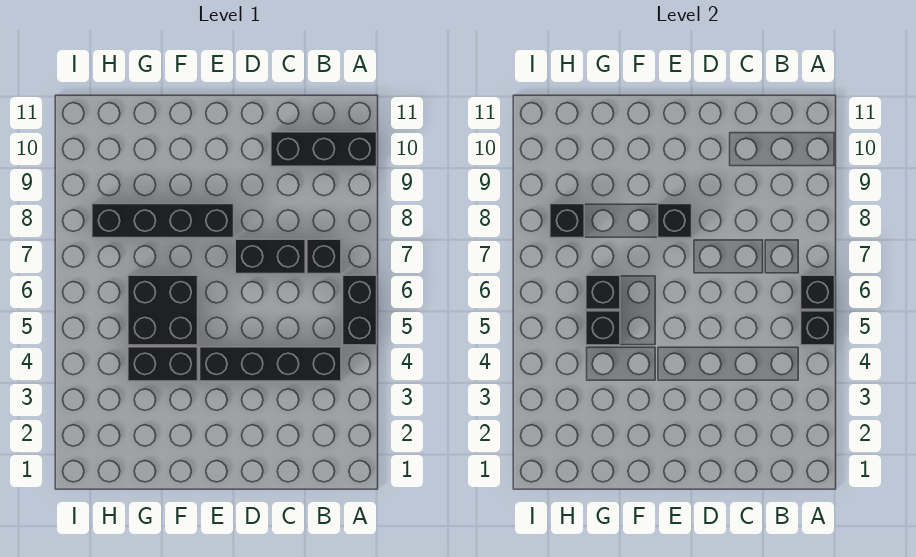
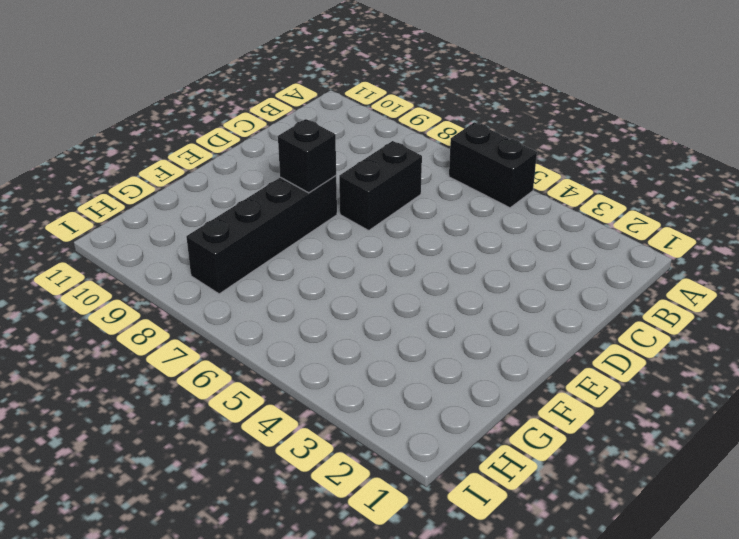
none -> black 1x3 brick [271,132,377,166]
none -> black 1x4 brick [200,347,341,381]
none -> black 1x1 brick [307,239,341,274]

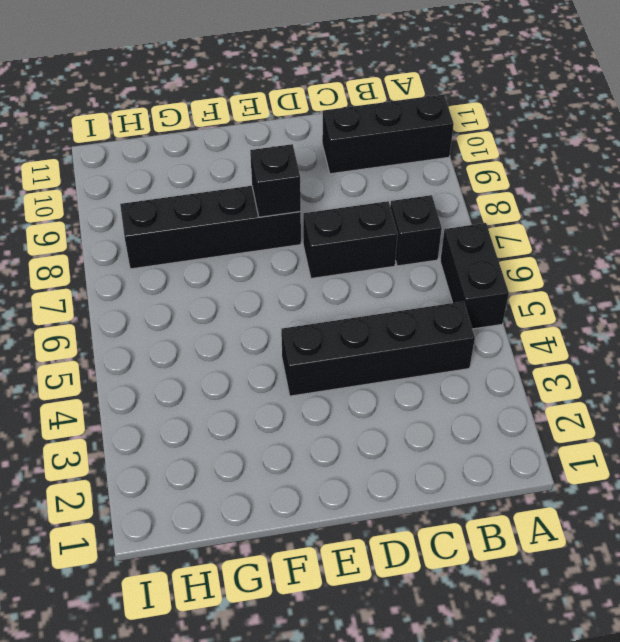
none -> black 1x2 brick [128,347,198,381]
none -> black 2x2 brick [128,275,198,345]
none -> black 1x1 brick [801,311,835,345]

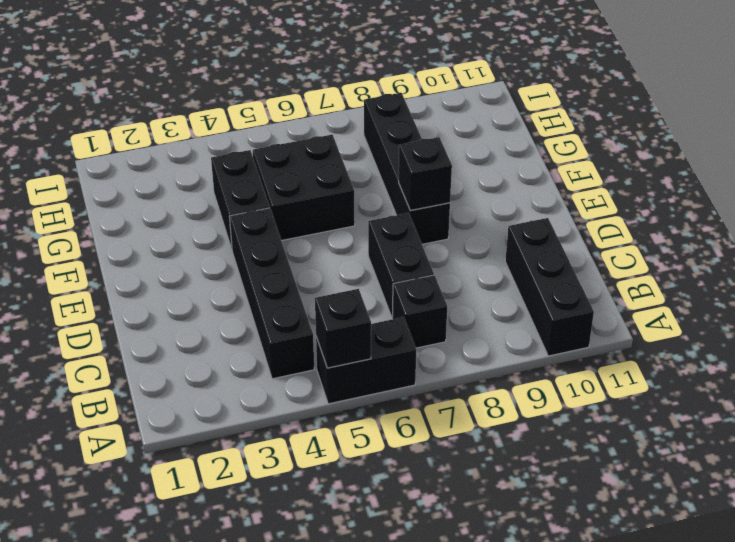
none -> black 1x1 brick [801,275,835,309]
none -> black 1x1 brick [586,311,620,345]
none -> black 1x1 brick [586,275,620,309]

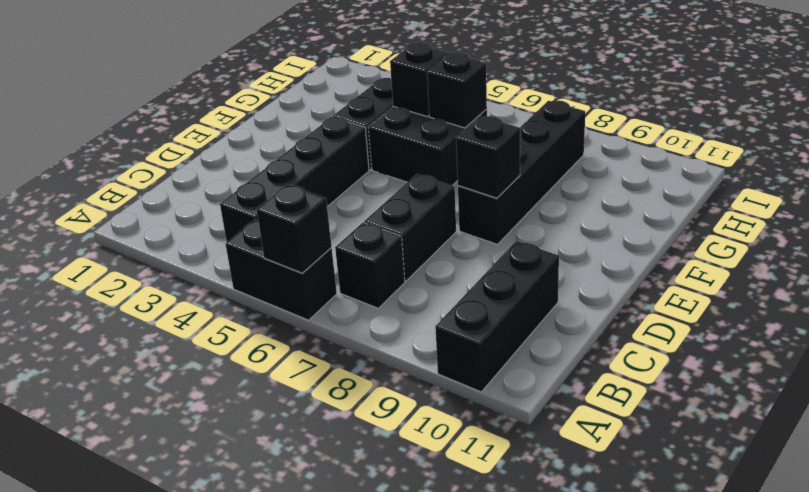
none -> black 1x1 brick [801,311,835,345]
none -> black 1x1 brick [550,204,584,238]

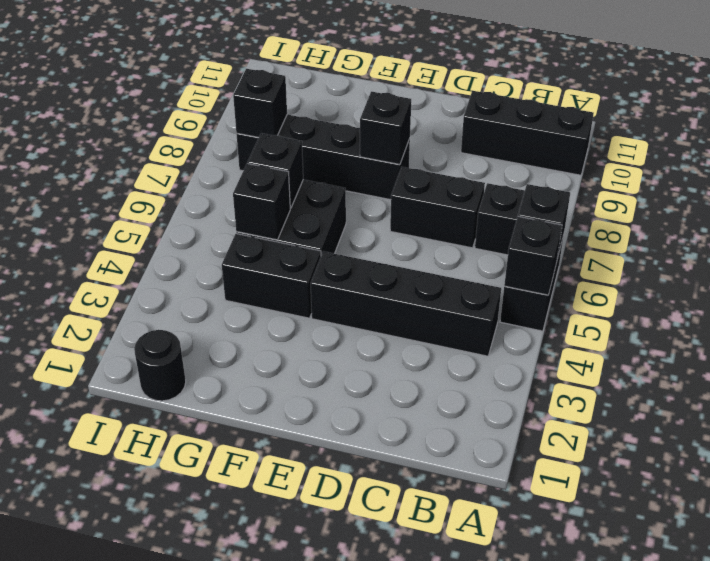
black 1x1 round brick [134,330,186,401] -> none

